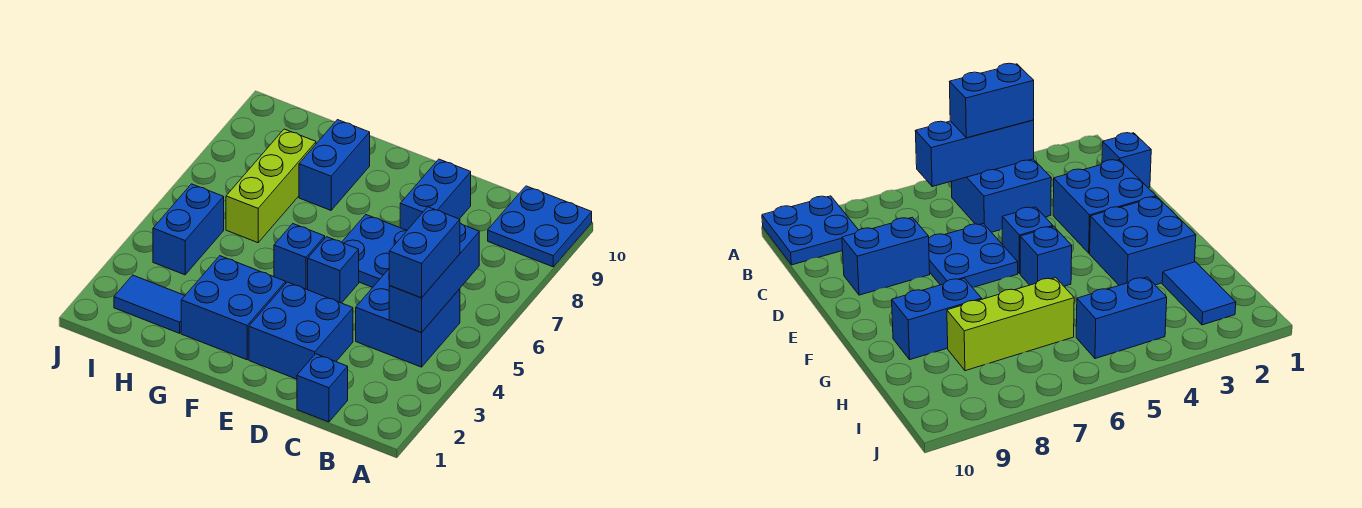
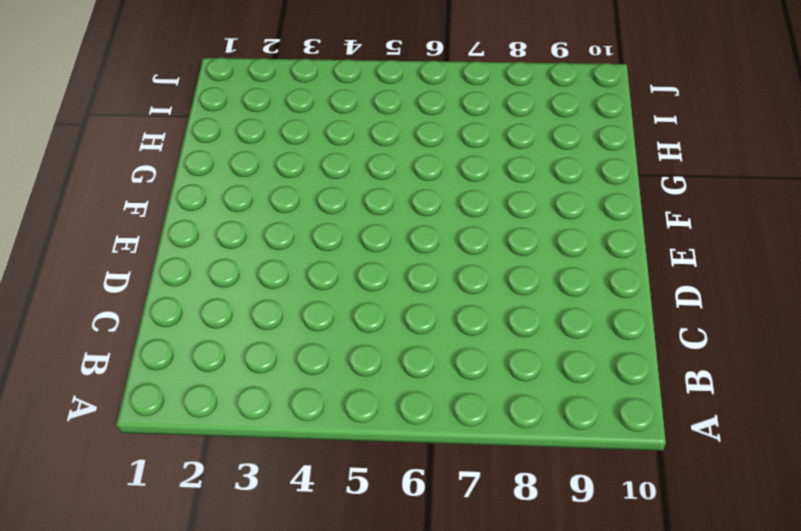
none -> blue 2x2 plate [488,186,592,267]
none -> blue 2x2 brick [356,269,460,367]
none -> blue 1x1 brick [297,354,348,422]

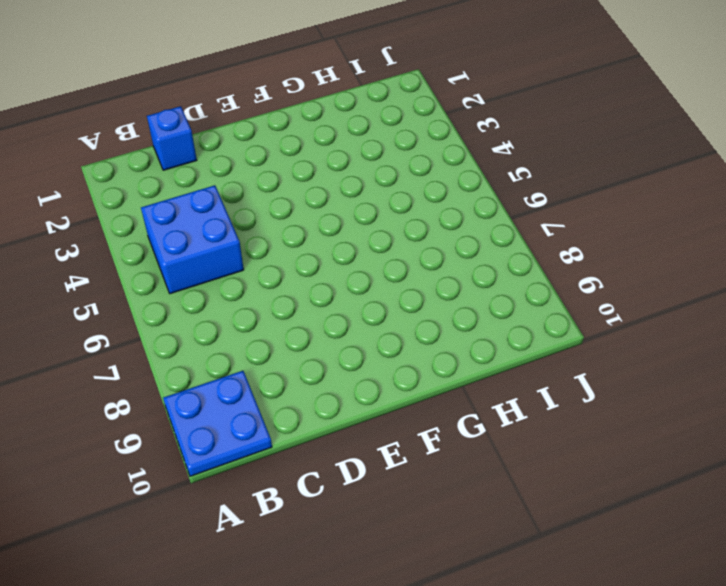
none -> blue 2x2 brick [249,282,353,379]
none -> blue 2x2 plate [342,215,407,287]
none -> blue 1x2 brick [400,159,471,230]

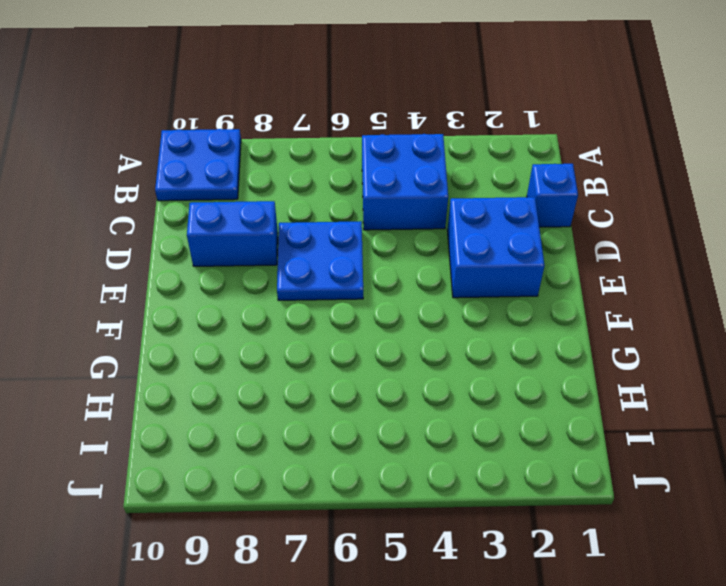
none -> blue 1x1 brick [308,237,359,303]
none -> blue 2x2 brick [181,256,286,360]
none -> blue 1x1 brick [274,224,325,290]

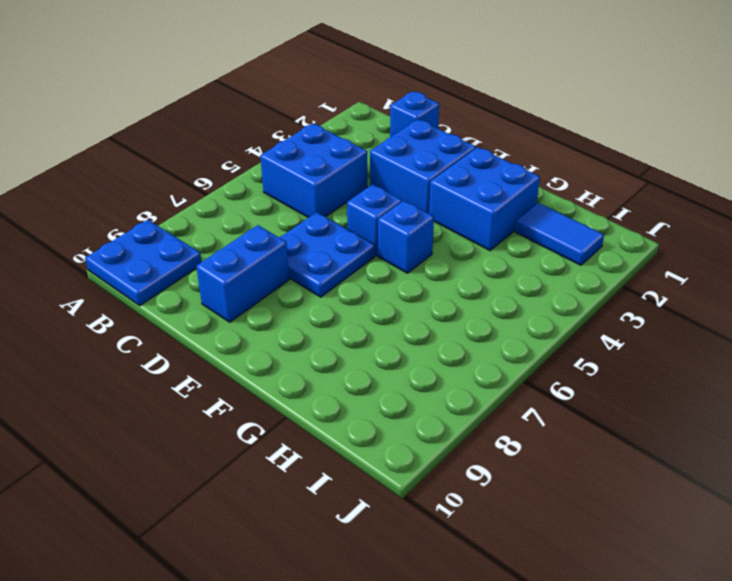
none -> blue 1x2 brick [299,120,370,210]
none -> lime 1x3 brick [226,129,316,243]
none -> blue 1x2 brick [153,184,224,275]

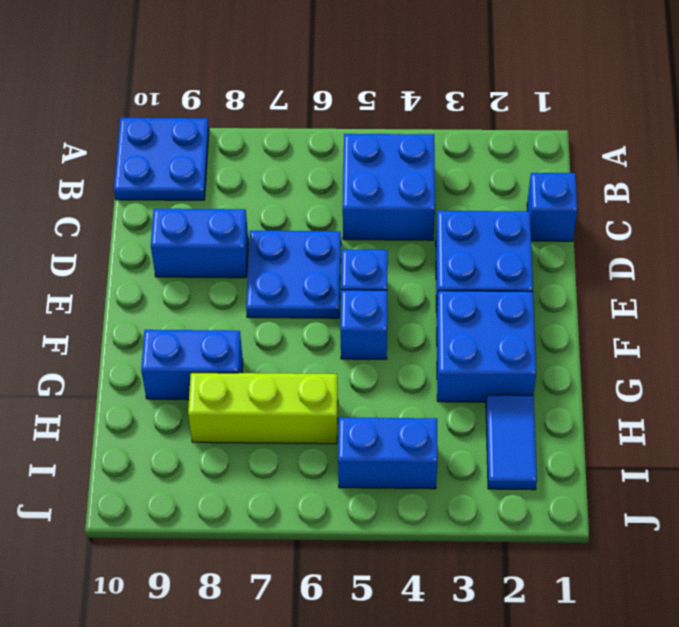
none -> blue 1x3 brick [389,223,479,333]
none -> blue 1x2 brick [389,207,460,298]

